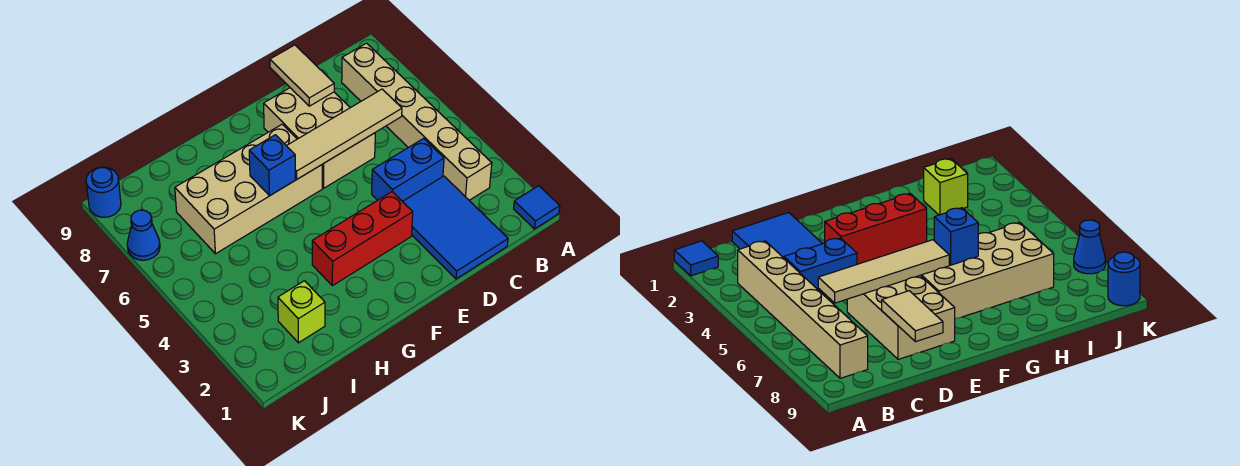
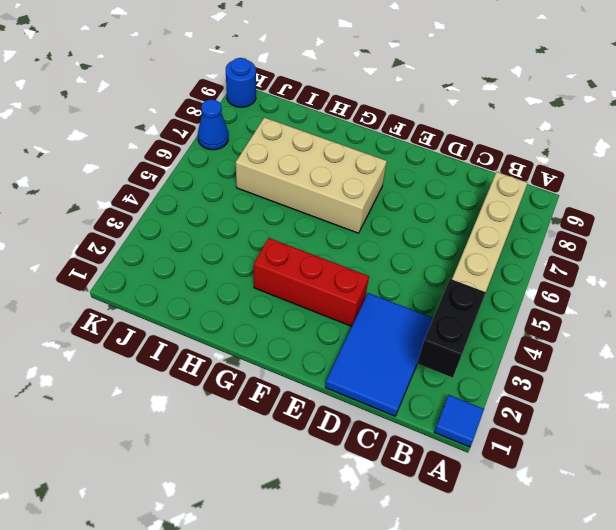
black 1x2 brick [417,279,486,378] -> none
none -> blue 1x2 brick [372,138,444,201]
none -> tan 2x3 brick [264,88,375,188]
none -> lime 1x1 brick [278,281,325,343]

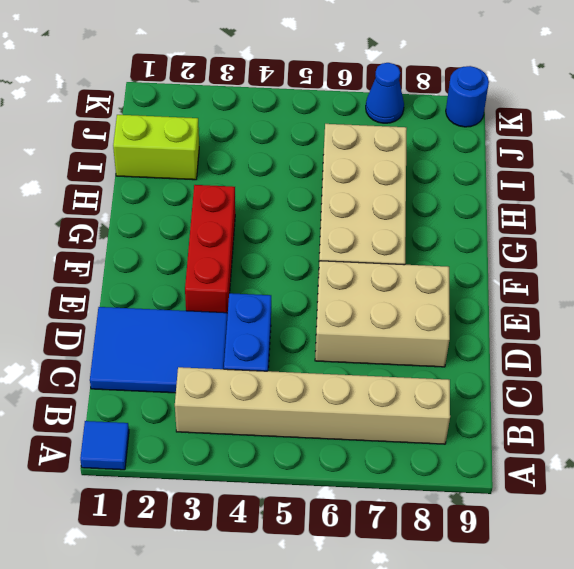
lime 1x2 brick [113,115,199,180] -> lime 1x1 brick [278,281,325,343]
none -> tan 1x4 tile [287,89,402,179]
none -> tan 1x2 tile [270,45,334,106]
none -> blue 1x1 brick [249,135,295,196]

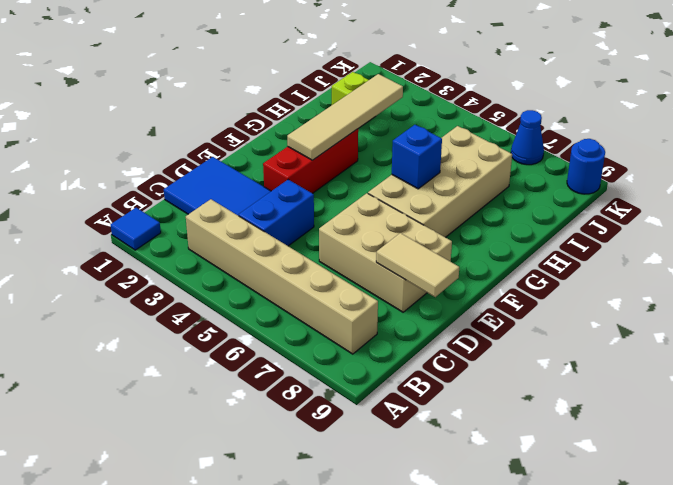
tan 1x4 tile [287,74,403,160] -> tan 1x4 tile moved to [287,89,402,179]

